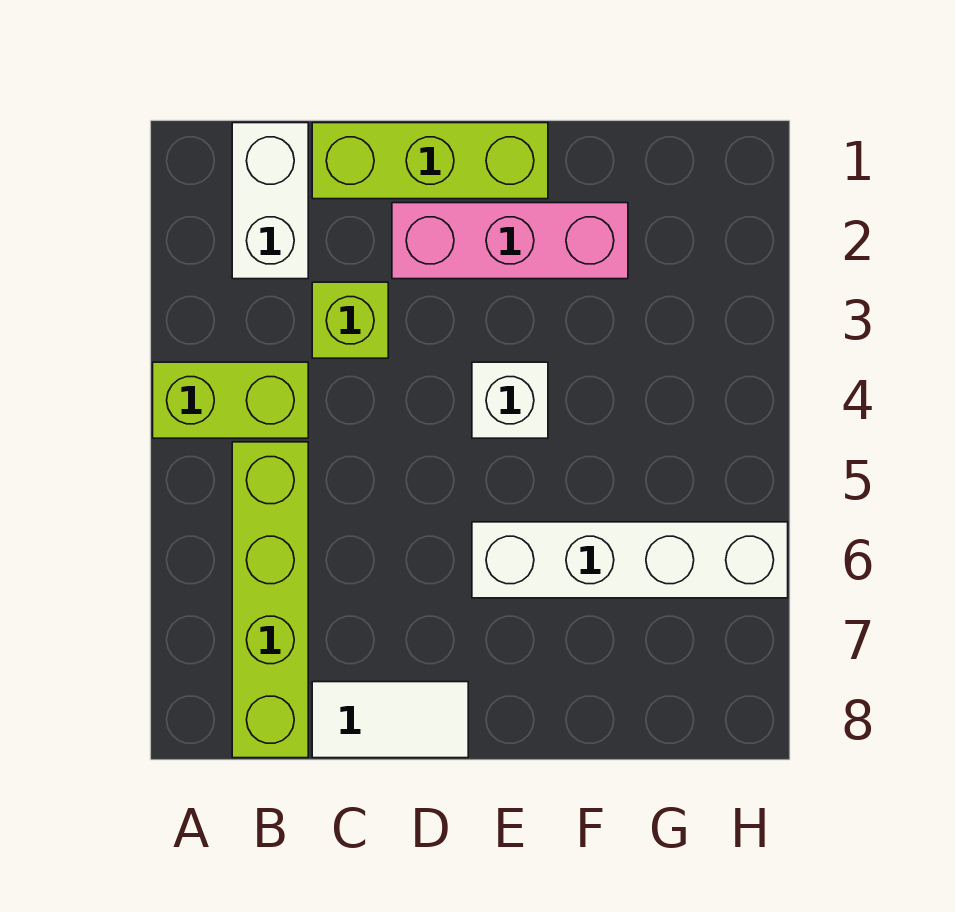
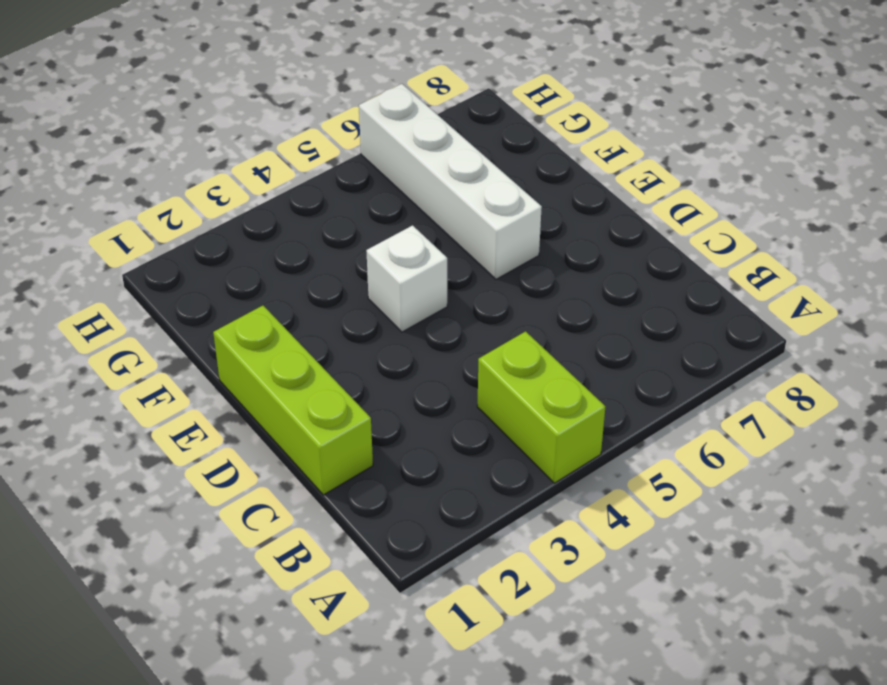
none -> white 1x2 brick [232,123,308,279]
none -> lime 1x4 brick [232,442,308,758]

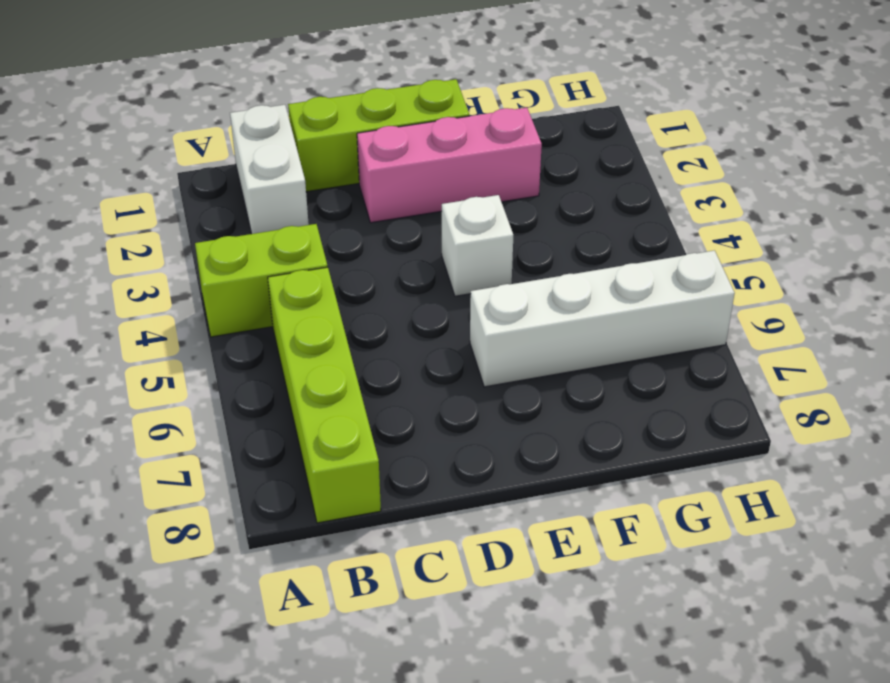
none -> lime 1x1 brick [312,282,388,358]
none -> white 1x2 tile [312,682,468,758]

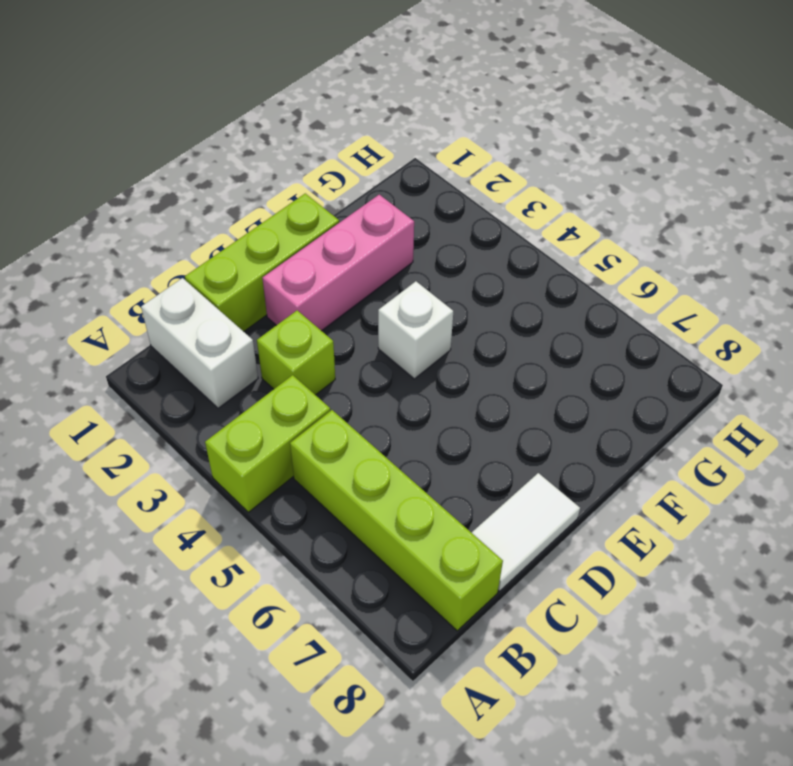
none -> white 1x4 brick [472,522,788,598]

